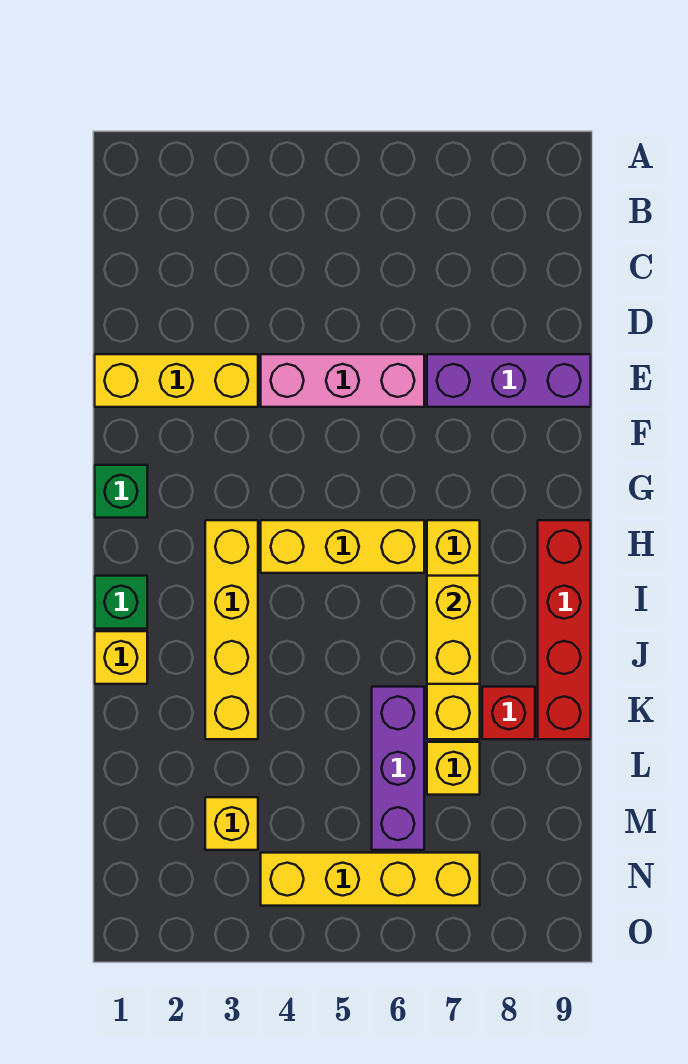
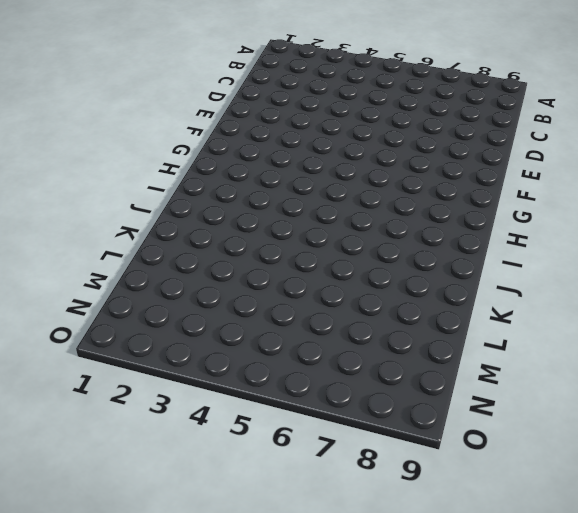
none -> yellow 1x3 brick [95,354,258,407]
none -> pink 1x3 brick [261,354,424,407]
none -> purple 1x3 brick [427,354,591,407]

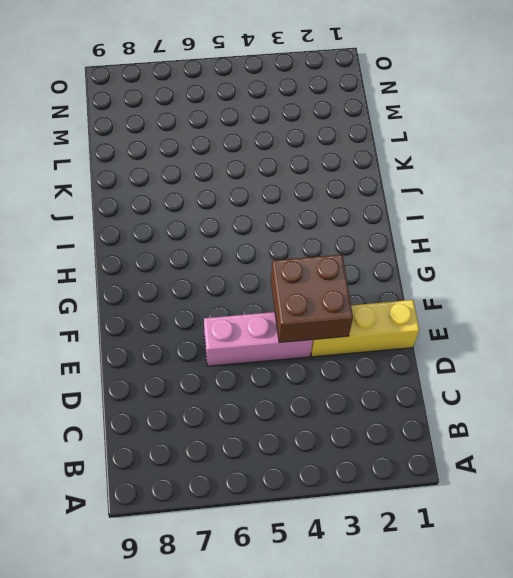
brown 2x2 brick [271,255,353,343] -> none
none -> purple 1x3 brick [427,354,591,407]
none -> green 1x1 brick [95,465,147,518]
none -> yellow 1x4 brick [205,520,258,739]

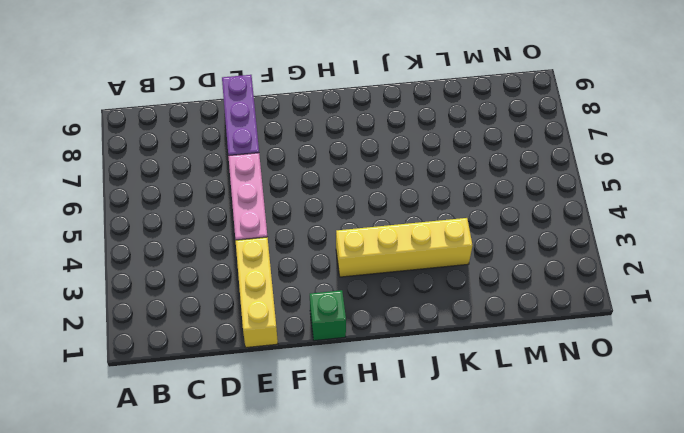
none -> yellow 1x3 brick [261,520,424,573]
none -> yellow 1x4 brick [427,520,480,739]
none -> red 1x4 brick [538,520,591,739]

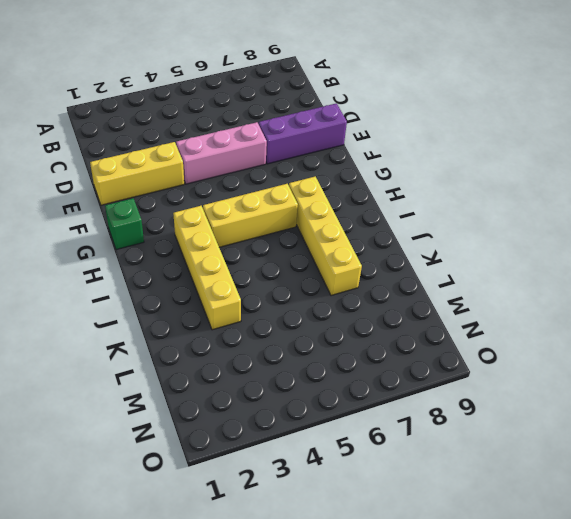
none -> red 1x4 brick [538,520,591,739]
none -> green 1x1 brick [95,576,147,629]
none -> yellow 1x1 brick [95,631,147,684]

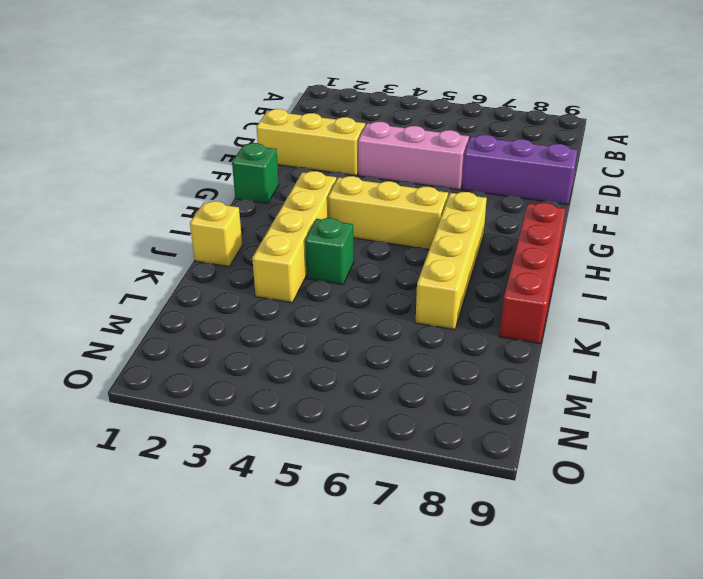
green 1x1 brick [305,218,354,285] -> green 1x1 brick moved to [95,576,147,629]
none -> purple 1x3 brick [372,687,424,850]
none -> red 1x1 brick [482,687,535,739]
none -> yellow 1x1 brick [427,742,480,795]

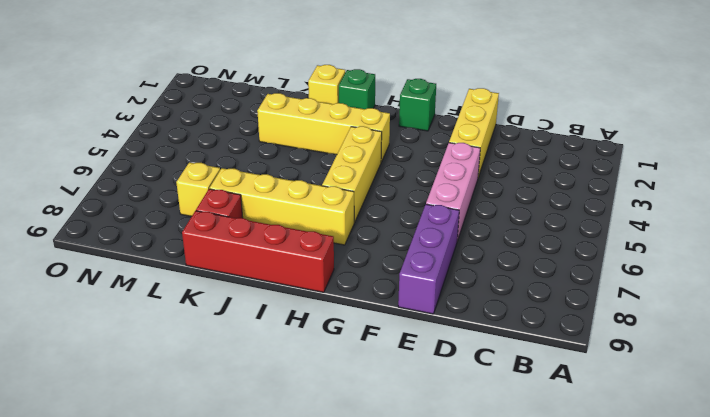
none -> purple 1x3 brick [372,687,424,850]
none -> yellow 1x1 brick [205,797,258,850]
none -> yellow 1x4 brick [261,853,480,906]

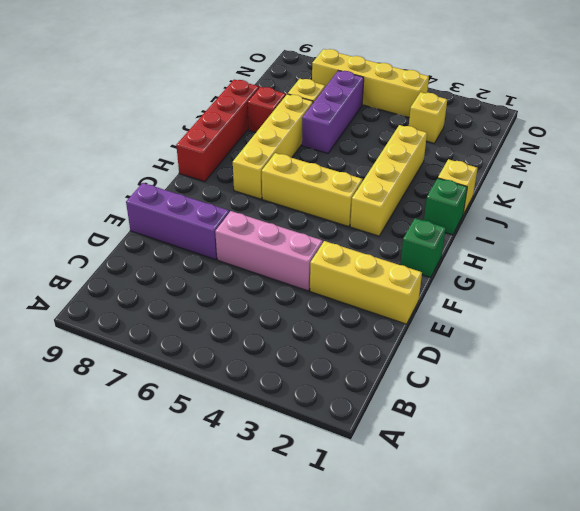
none -> yellow 1x2 brick [427,576,480,684]

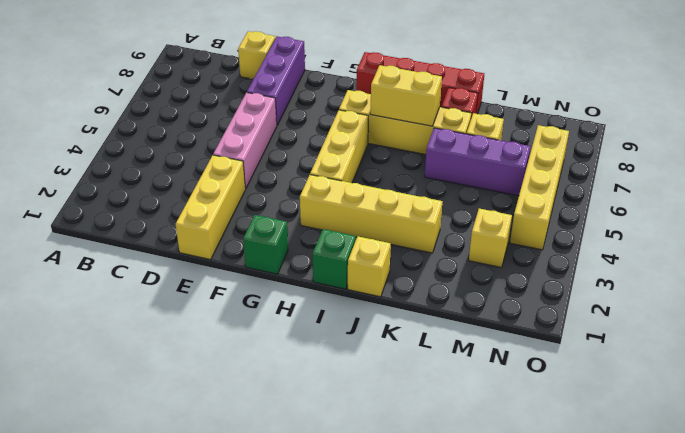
yellow 1x1 brick [238,31,275,79] -> none

